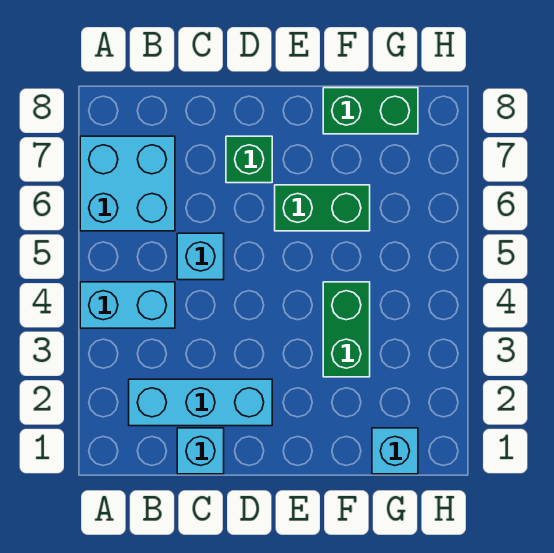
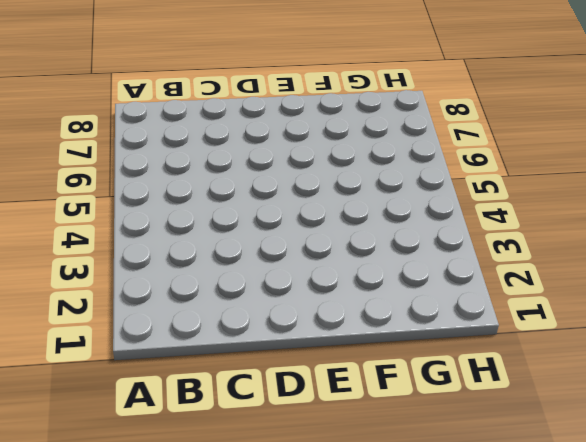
none -> cyan 1x2 brick [80,282,175,328]
none -> cyan 2x2 brick [80,136,175,231]

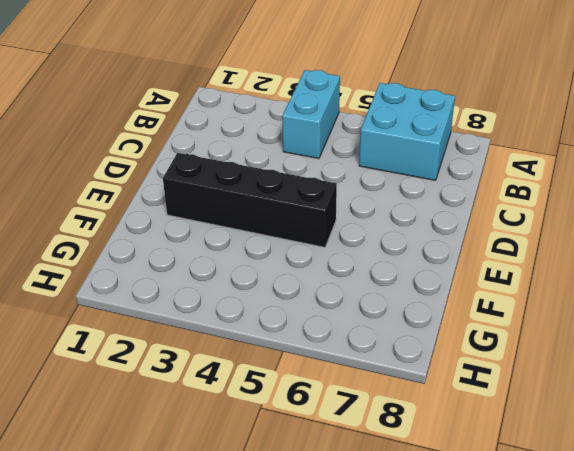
black 1x4 brick [163,153,337,247] -> none
none -> cyan 1x3 brick [129,379,272,426]
none -> cyan 1x1 brick [177,428,224,474]

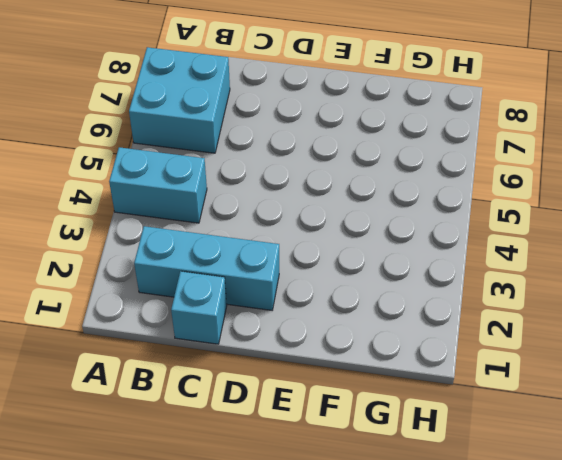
none -> cyan 1x1 brick [177,233,224,280]
none -> green 1x1 brick [226,136,272,183]

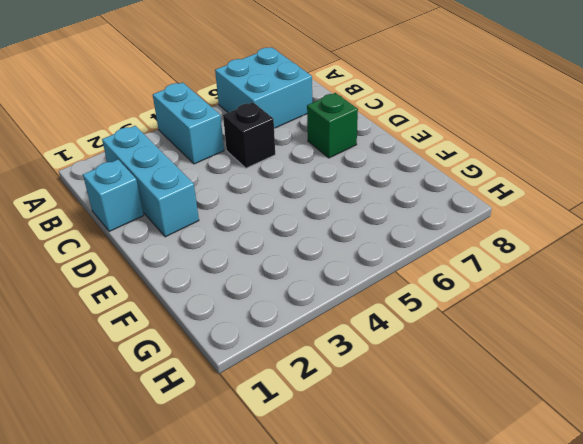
black 1x1 brick [223,102,275,168] -> cyan 1x1 brick [177,233,224,280]
none -> green 1x2 brick [275,185,370,231]
none -> green 1x2 brick [323,282,370,377]

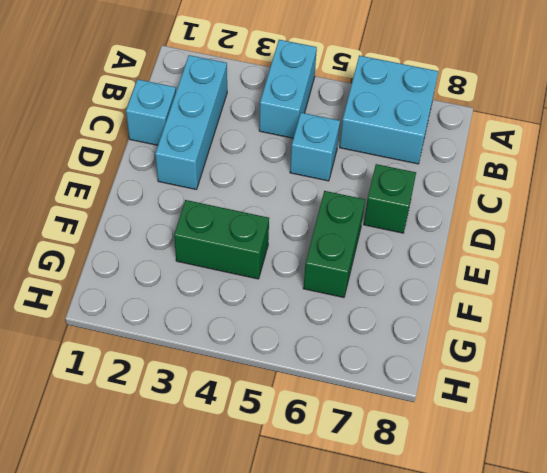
none -> green 1x2 brick [323,88,418,134]
none -> cyan 1x1 brick [372,428,418,474]

